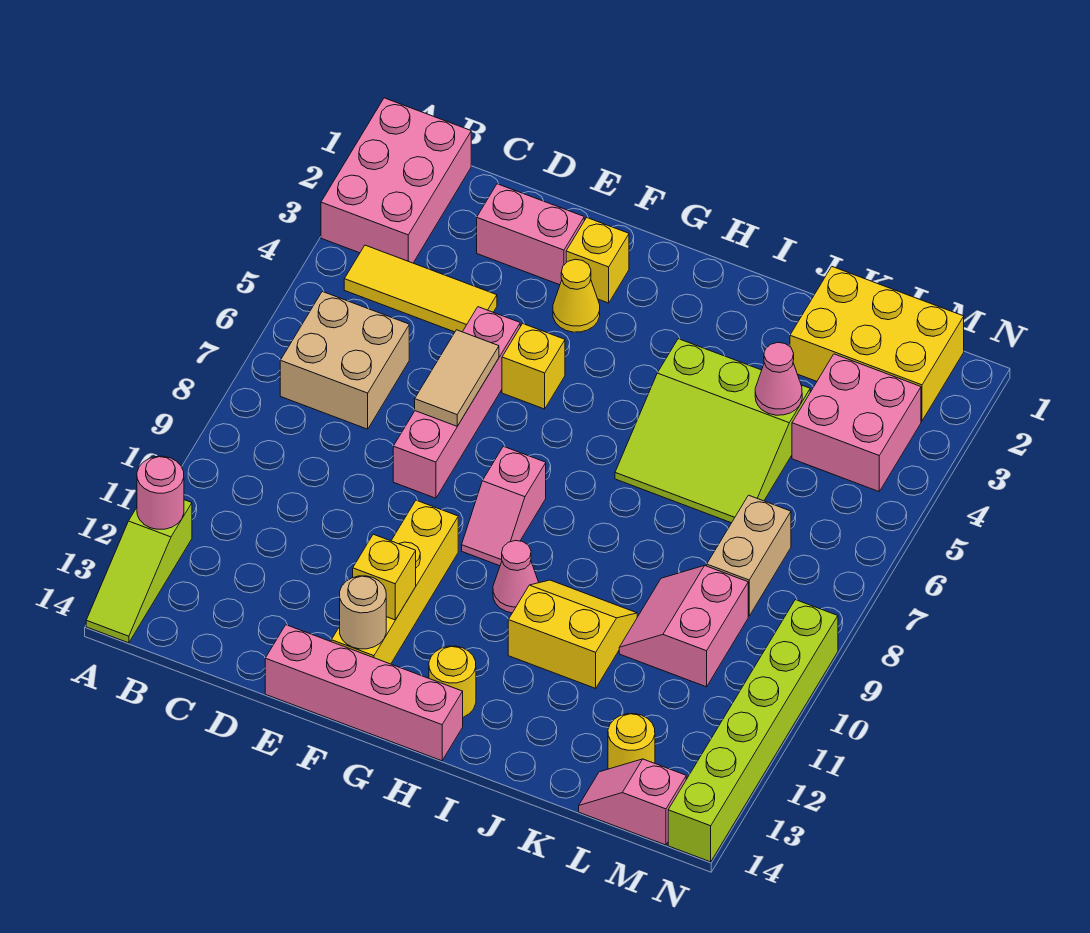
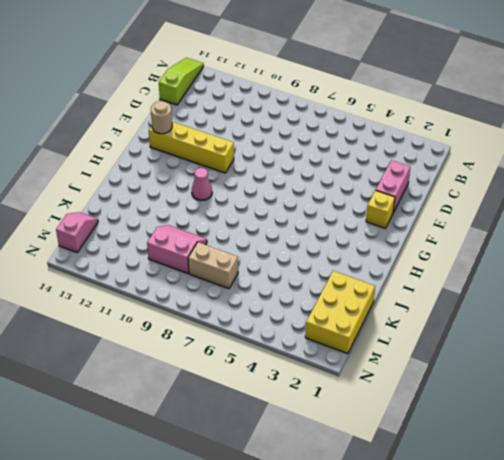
lime 1x3 slope [159,58,204,105] -> lime 1x3 slope turned to [86,500,192,643]
none -> pink 2x3 brick [321,98,471,263]
none -> yellow 1x3 tile [344,245,497,332]
none -> tan 2x2 brick [280,292,409,429]

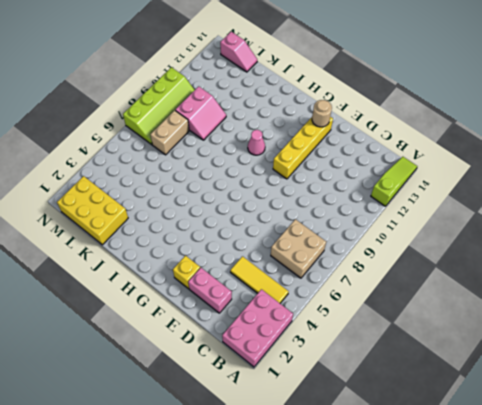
lime 2x4 slope [123,67,194,145] -> lime 1x6 brick [668,600,838,862]
none -> pink 1x4 brick [393,307,520,498]
none -> pink 1x4 brick [265,625,463,761]
none -> yellow 1x1 cone [553,259,600,332]

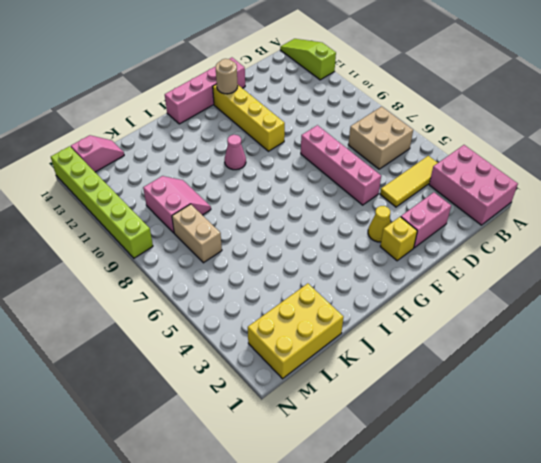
none -> yellow 1x1 brick [502,324,565,409]
none -> pink 1x2 slope [462,446,546,566]
none -> yellow 1x1 round brick [429,646,476,717]

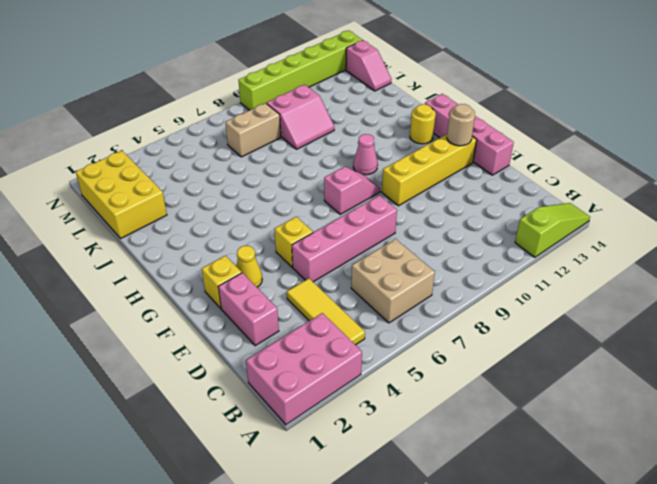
none -> lime 3x3 slope [615,339,810,523]
none -> yellow 2x2 slope [508,580,637,688]
none -> pink 2x2 brick [792,354,921,491]

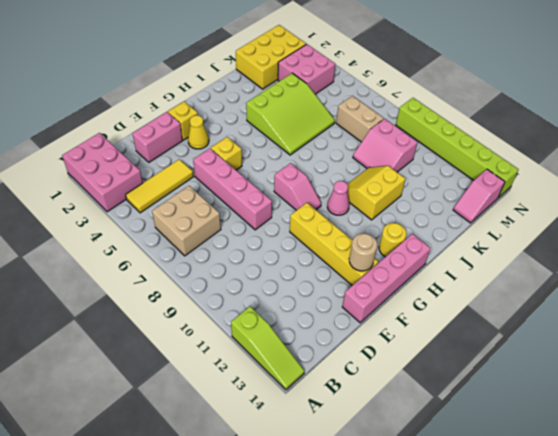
none -> yellow 1x1 round brick [608,714,655,769]
none -> pink 1x1 round brick [137,456,184,529]
none -> tan 1x2 tile [415,330,499,426]

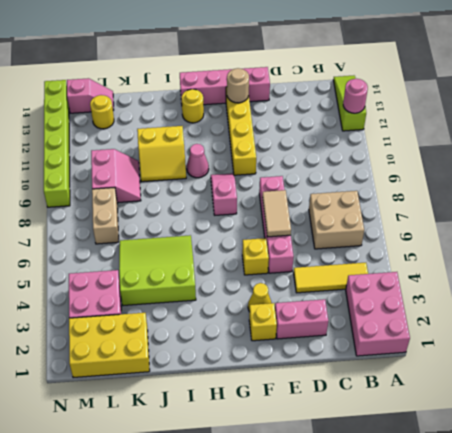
none -> yellow 1x1 brick [353,534,416,620]
none -> pink 1x1 cone [755,342,802,415]

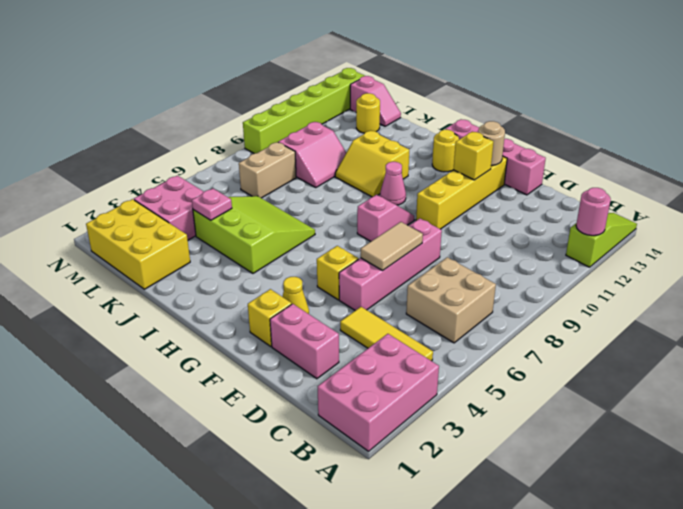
pink 1x1 plate [192,188,232,220] -> pink 1x1 cone [755,342,802,415]

